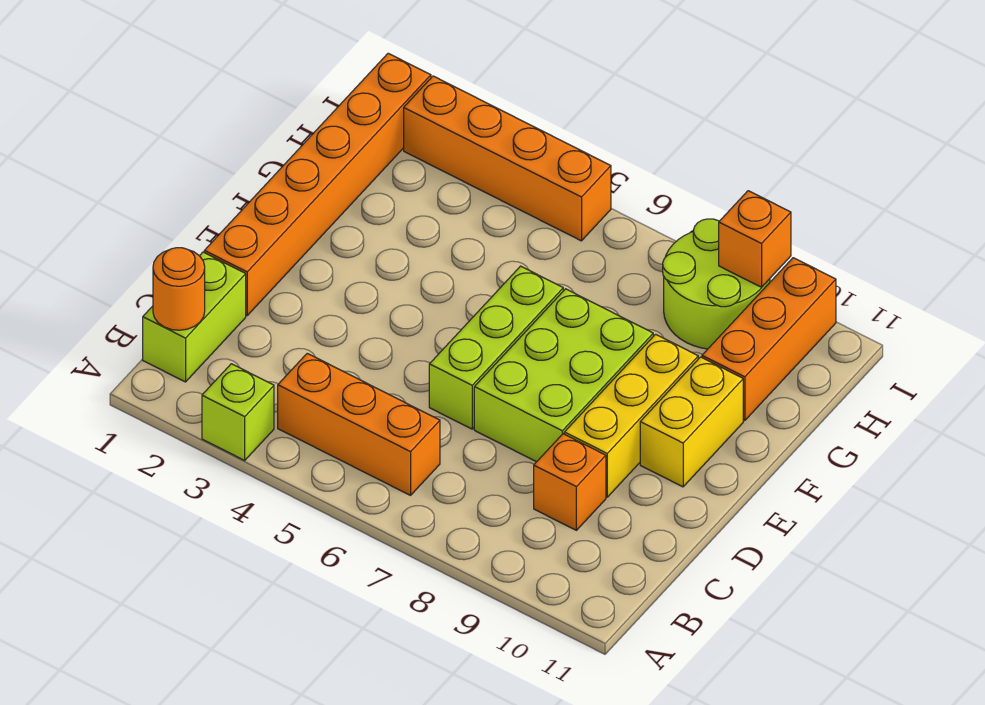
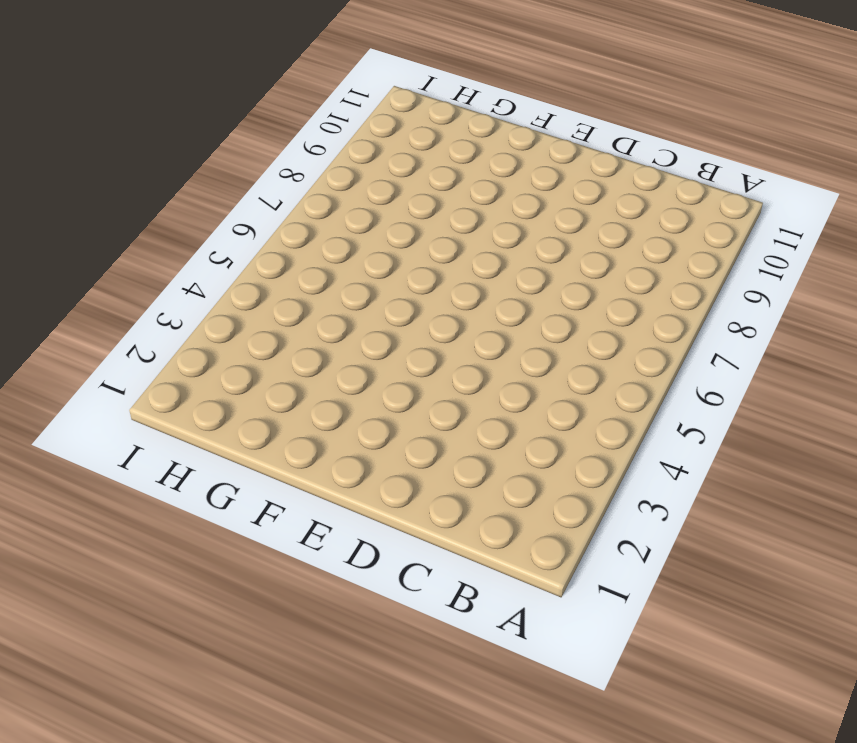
none -> lime 1x1 brick [202,364,274,460]
none -> lime 1x2 brick [143,252,246,382]
none -> orange 1x3 brick [278,353,440,495]

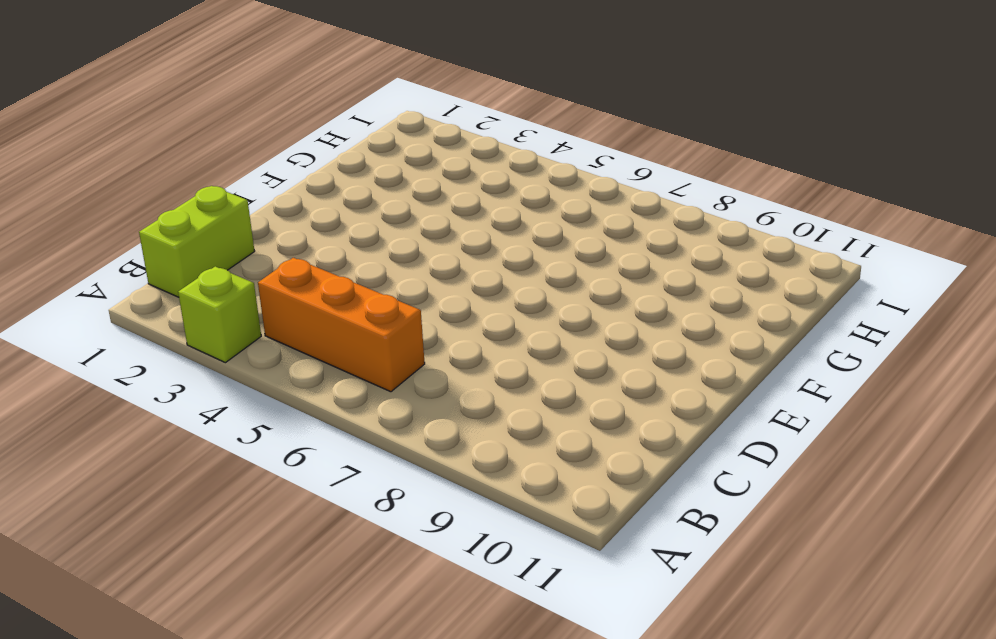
none -> orange 1x1 brick [534,434,606,530]
none -> orange 1x6 brick [204,53,431,315]
none -> lime 1x3 brick [429,266,563,429]

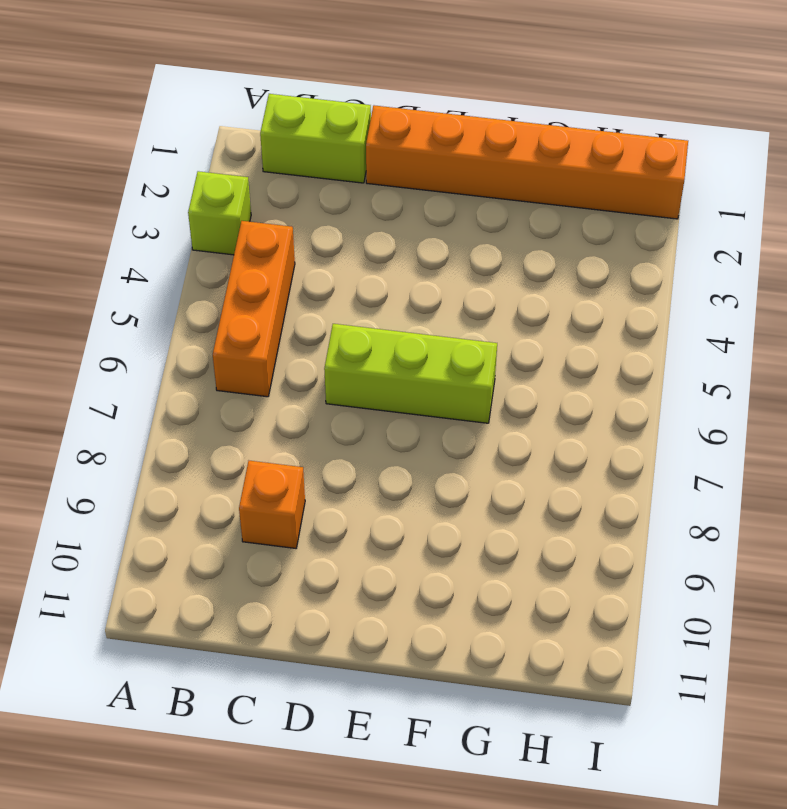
none -> lime 2x3 brick [474,289,653,462]
none -> yellow 1x3 brick [564,334,698,497]
none -> yellow 1x2 brick [640,357,743,487]

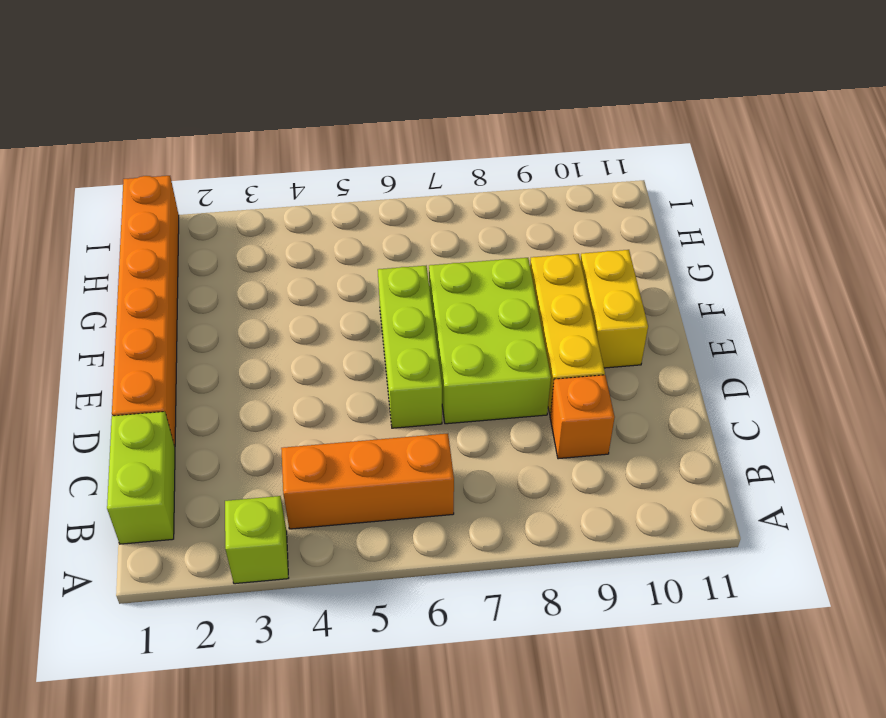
none -> orange 1x3 brick [702,258,836,421]
none -> lime 2x2 round brick [663,219,770,349]
none -> orange 1x4 brick [404,76,611,241]

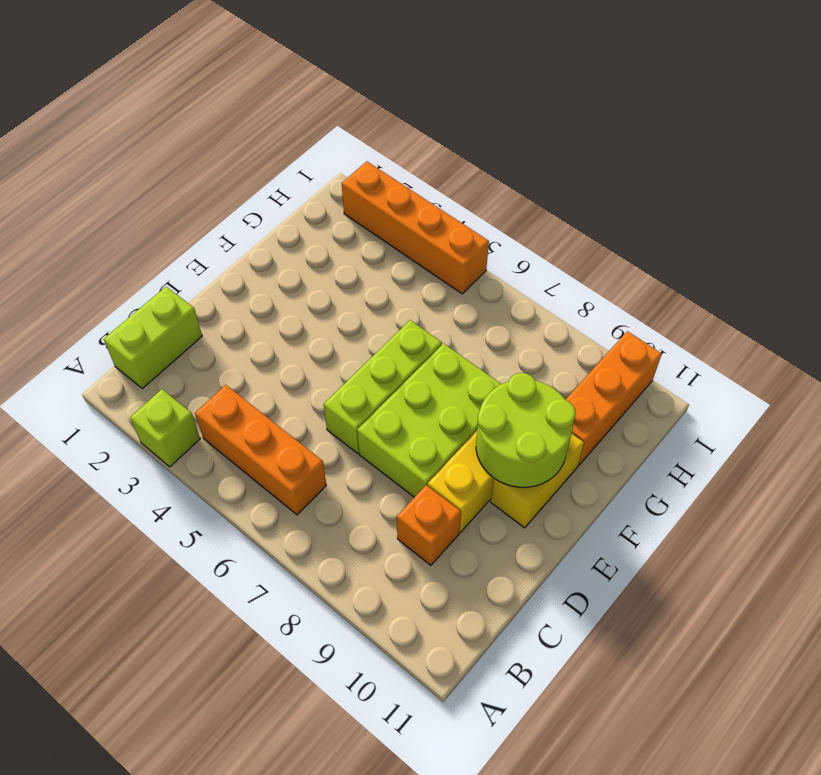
lime 2x2 round brick [476,373,576,487] -> lime 2x2 round brick moved to [663,219,770,349]
none -> orange 1x6 brick [204,53,431,315]
none -> orange 1x1 round brick [153,248,205,330]
none -> orange 1x1 brick [719,191,791,287]

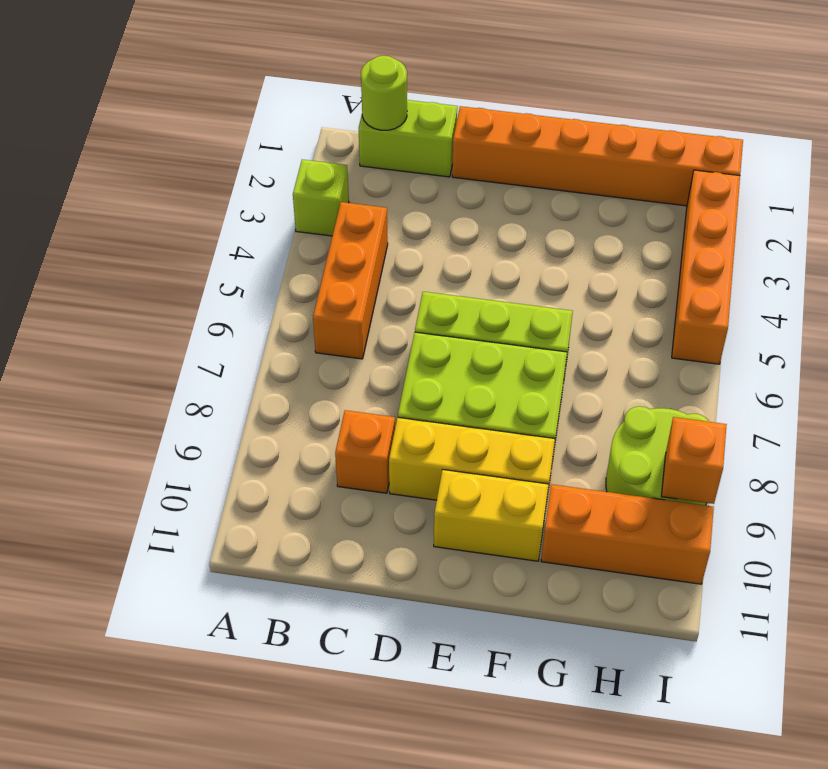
lime 1x1 round brick [361,56,407,130] -> orange 1x1 round brick [153,248,205,330]

